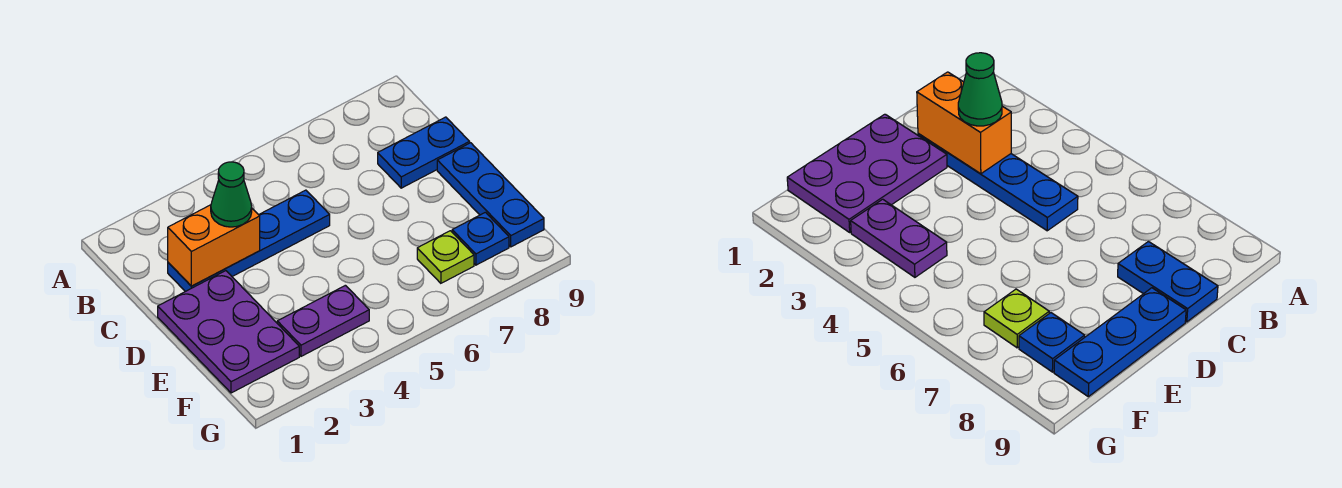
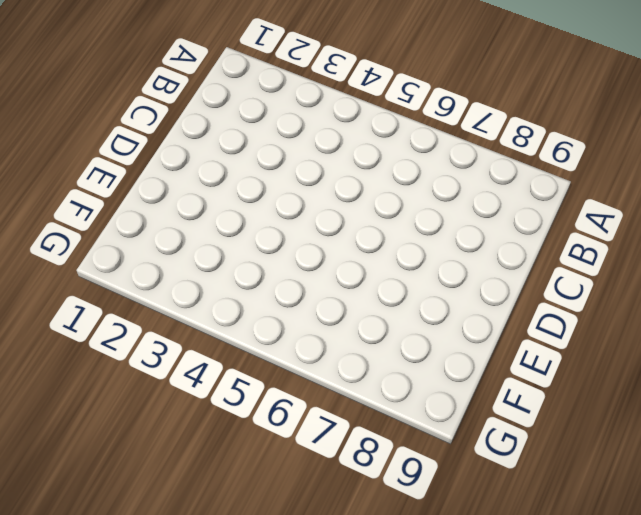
none -> blue 1x4 plate [168,190,330,292]
none -> blue 1x2 plate [378,117,470,188]

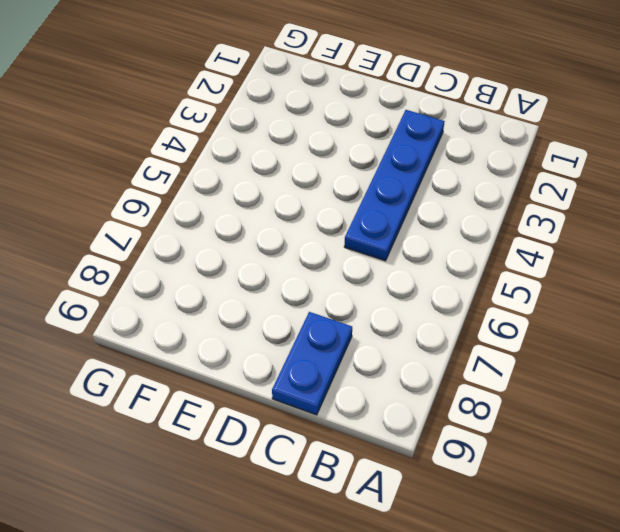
none -> purple 2x3 plate [158,271,299,393]
none -> blue 1x3 plate [437,143,544,247]

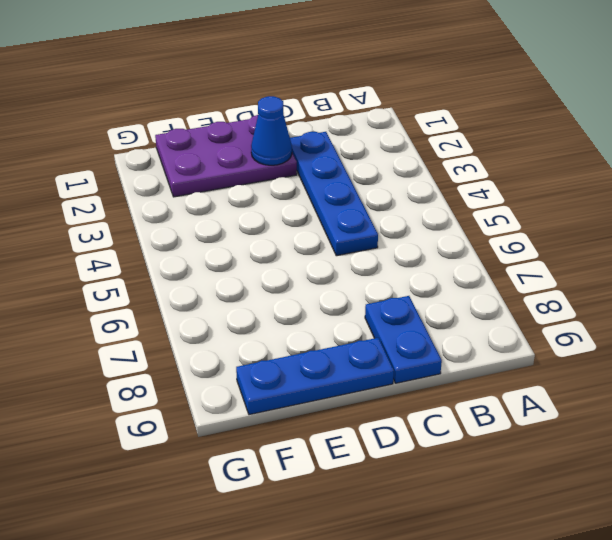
blue 1x1 cone [251,96,292,165] -> none
none -> purple 1x2 plate [277,285,369,356]
none -> lime 1x1 plate [417,231,474,283]

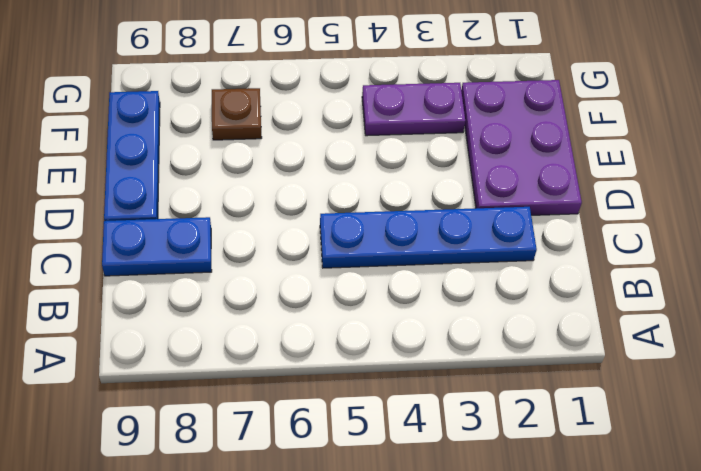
brown 1x1 plate [212,88,262,140] -> lime 1x1 plate [417,231,474,283]
none -> blue 1x1 plate [452,212,509,265]
none -> orange 1x2 brick [168,205,260,286]

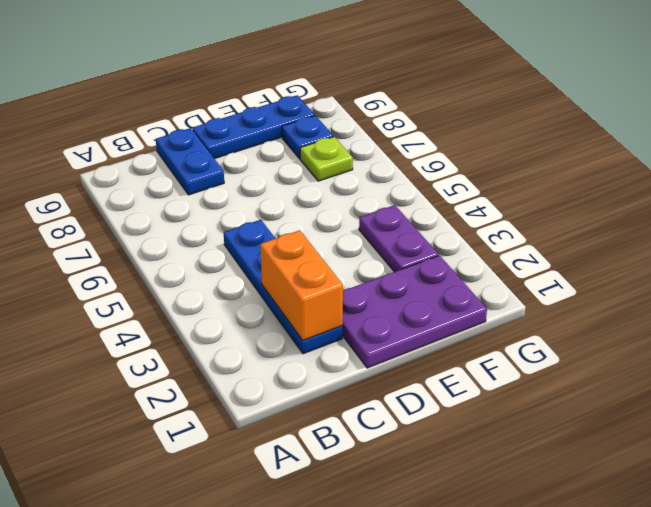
none -> green 1x1 cone [211,162,252,227]

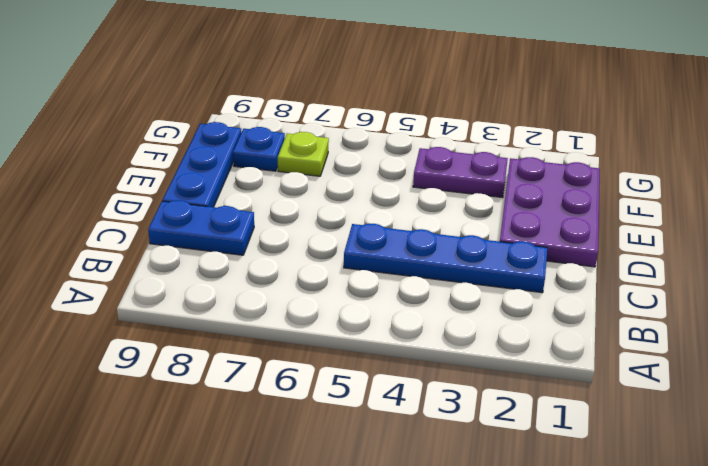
none -> orange 1x2 brick [168,205,260,286]
none -> green 1x1 cone [211,162,252,227]

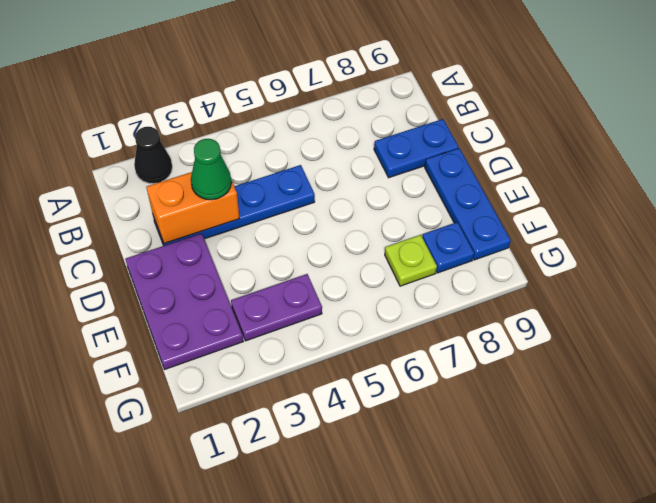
black 1x1 cone [134,127,172,184] -> none

